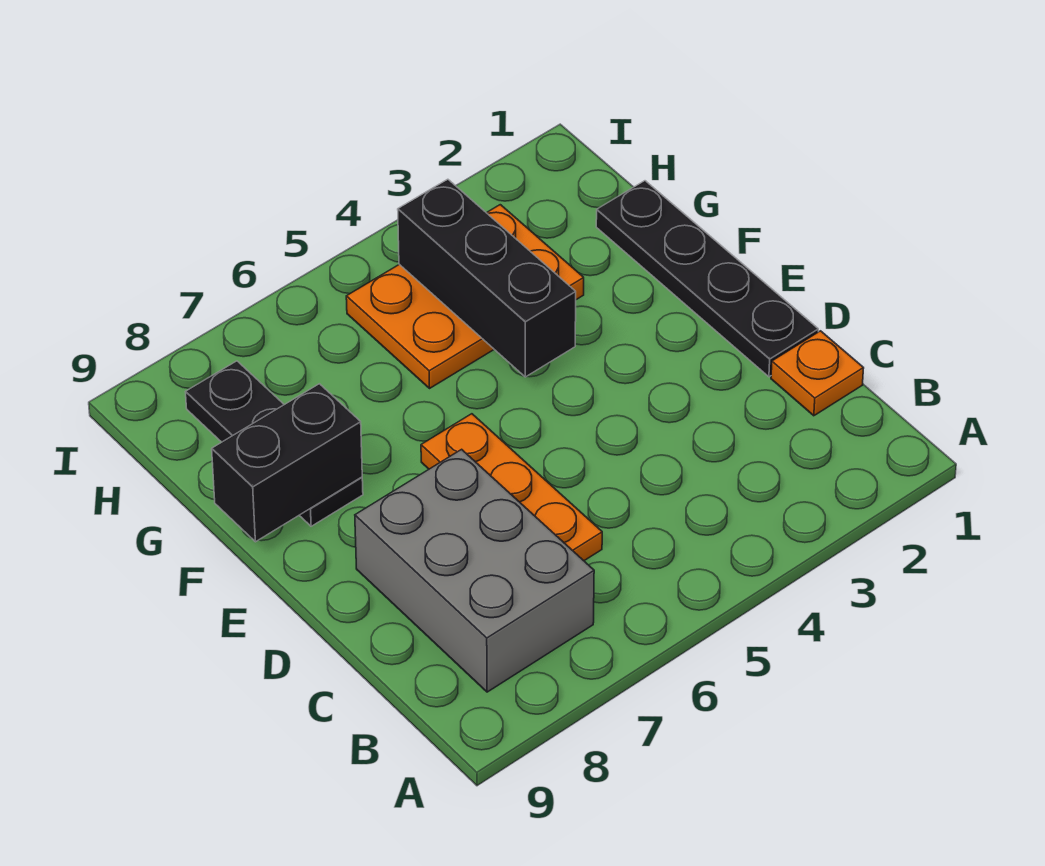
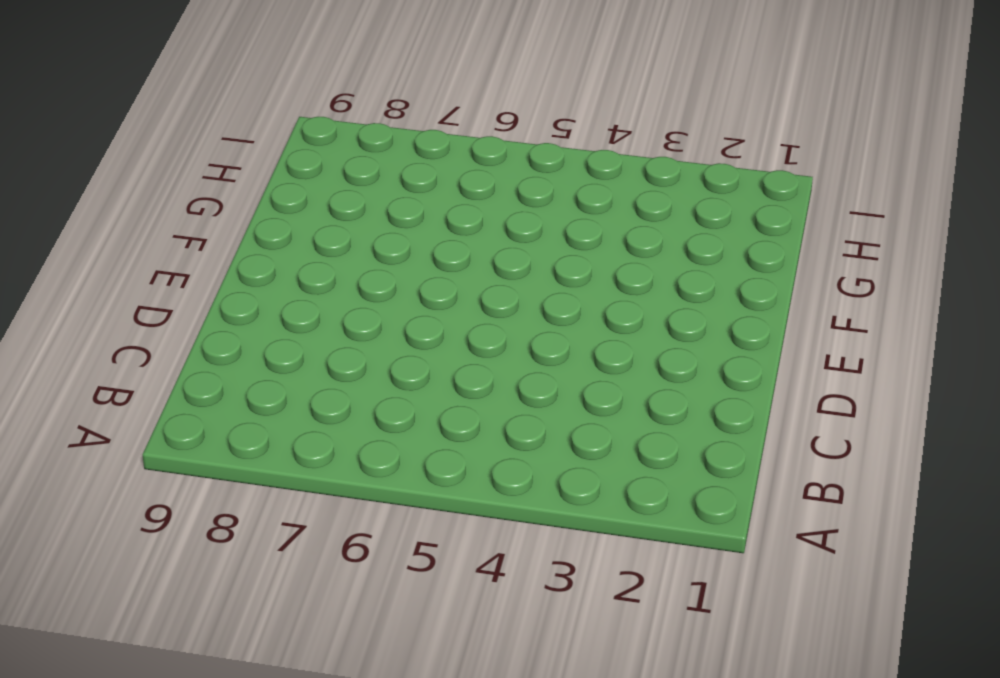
none -> grey 2x3 brick [355,449,594,692]
none -> orange 1x1 plate [771,331,864,416]

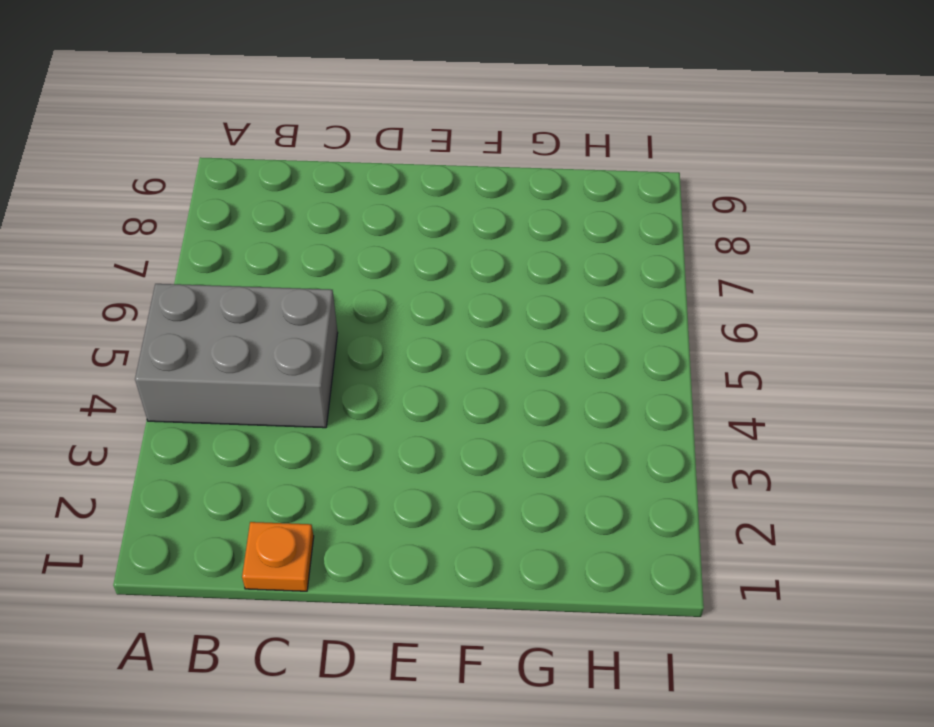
grey 2x3 brick [135,284,338,428] -> grey 2x3 brick moved to [355,449,594,692]
none -> orange 1x3 plate [421,414,602,561]
none -> black 1x4 plate [596,181,818,377]

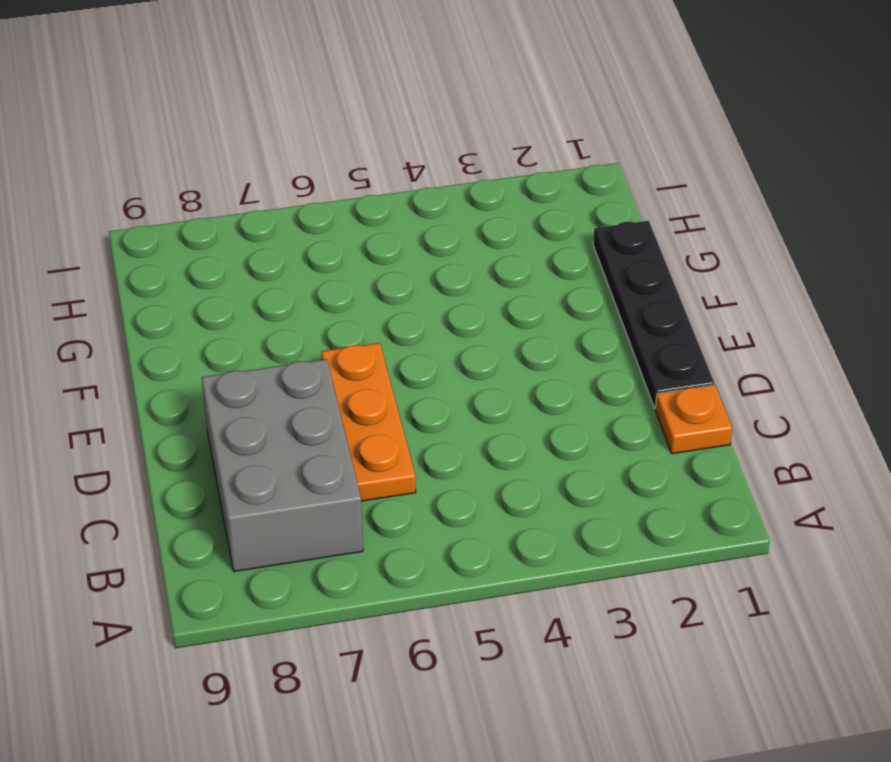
none -> black 1x3 plate [186,361,363,526]
none -> orange 2x3 plate [346,205,584,388]

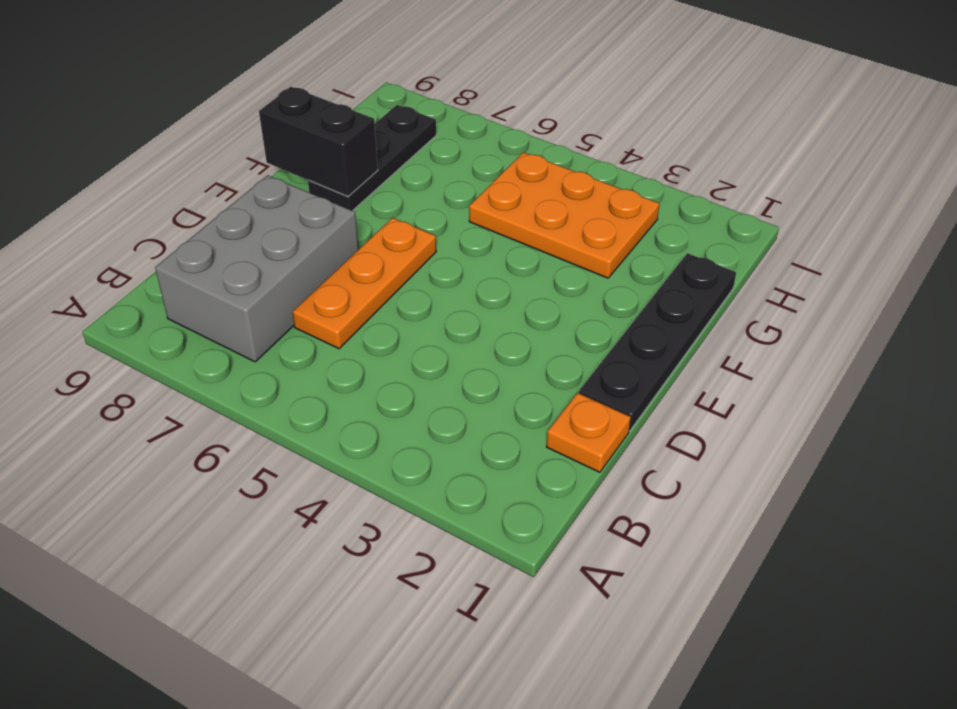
none -> black 1x3 brick [398,179,576,377]

